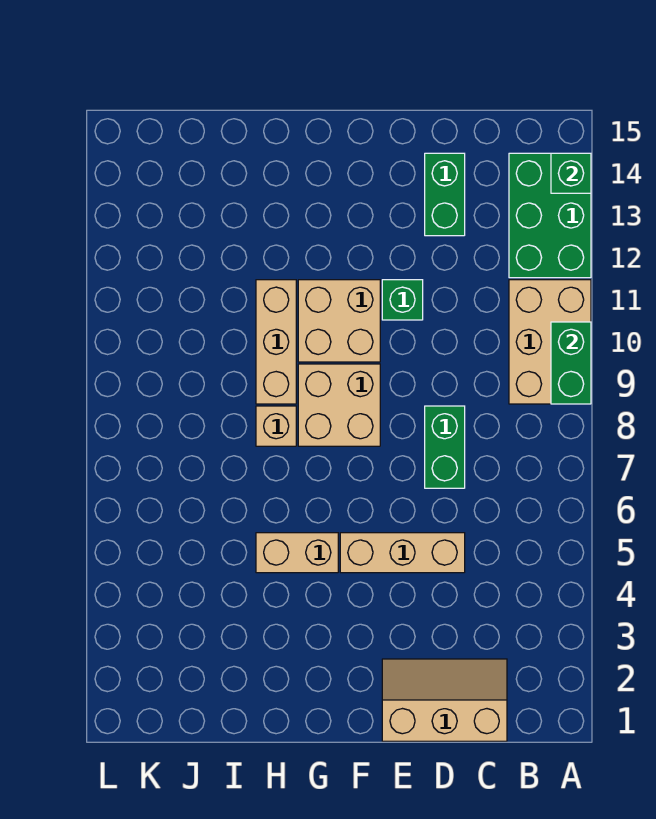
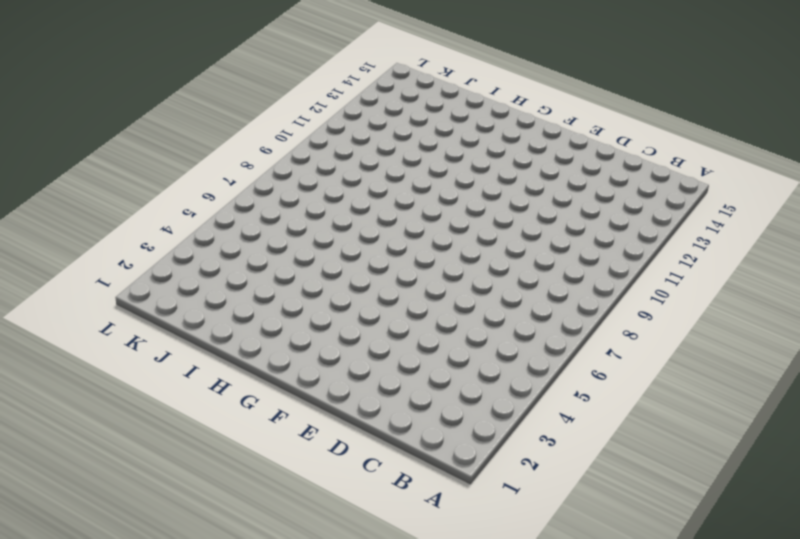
none -> tan 2x3 brick [509,280,591,404]
none -> green 2x3 brick [509,153,591,278]
none -> tan 2x3 slope [382,659,507,741]

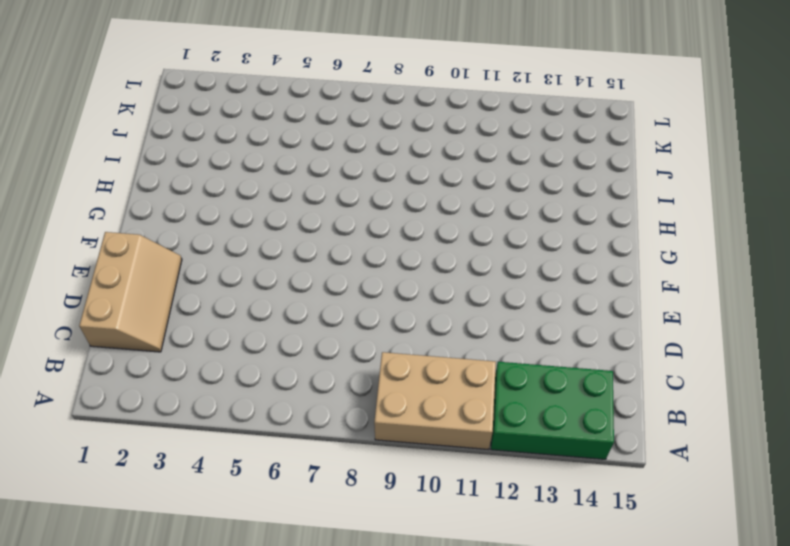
none -> tan 1x3 brick [340,533,465,573]
none -> green 1x2 brick [425,406,465,488]
none -> green 1x2 brick [425,153,465,236]

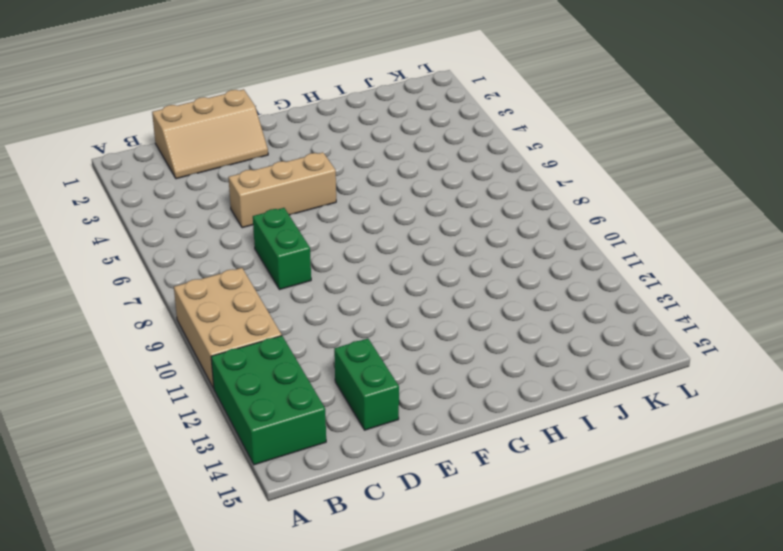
none -> green 1x1 brick [382,280,423,320]
none -> tan 2x2 brick [298,364,380,446]
none -> tan 2x2 brick [298,280,380,362]

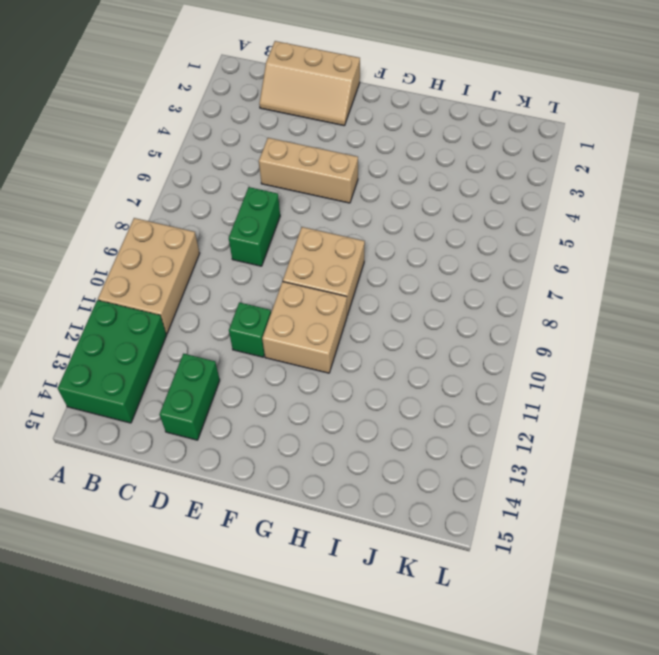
none -> tan 1x2 brick [256,533,338,573]
none -> tan 1x1 brick [256,406,296,446]
none -> tan 1x3 brick [256,280,296,404]

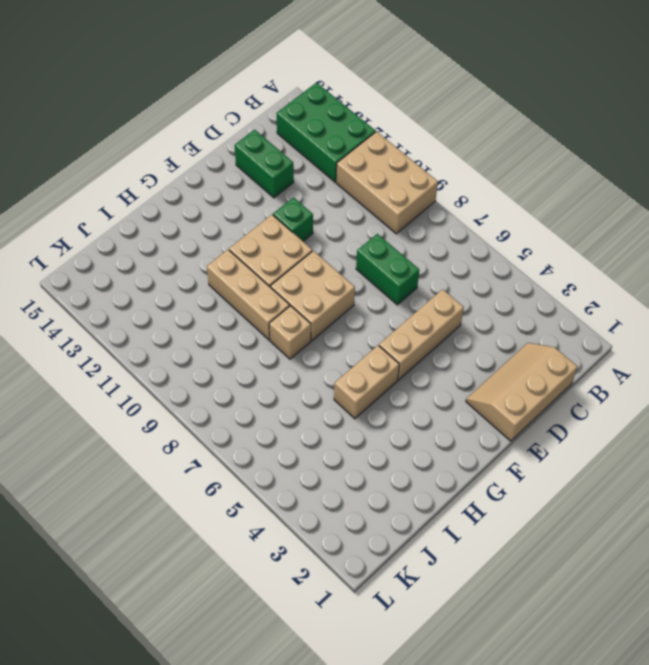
none -> green 1x2 brick [551,322,591,404]
none -> green 1x1 brick [551,153,591,193]

